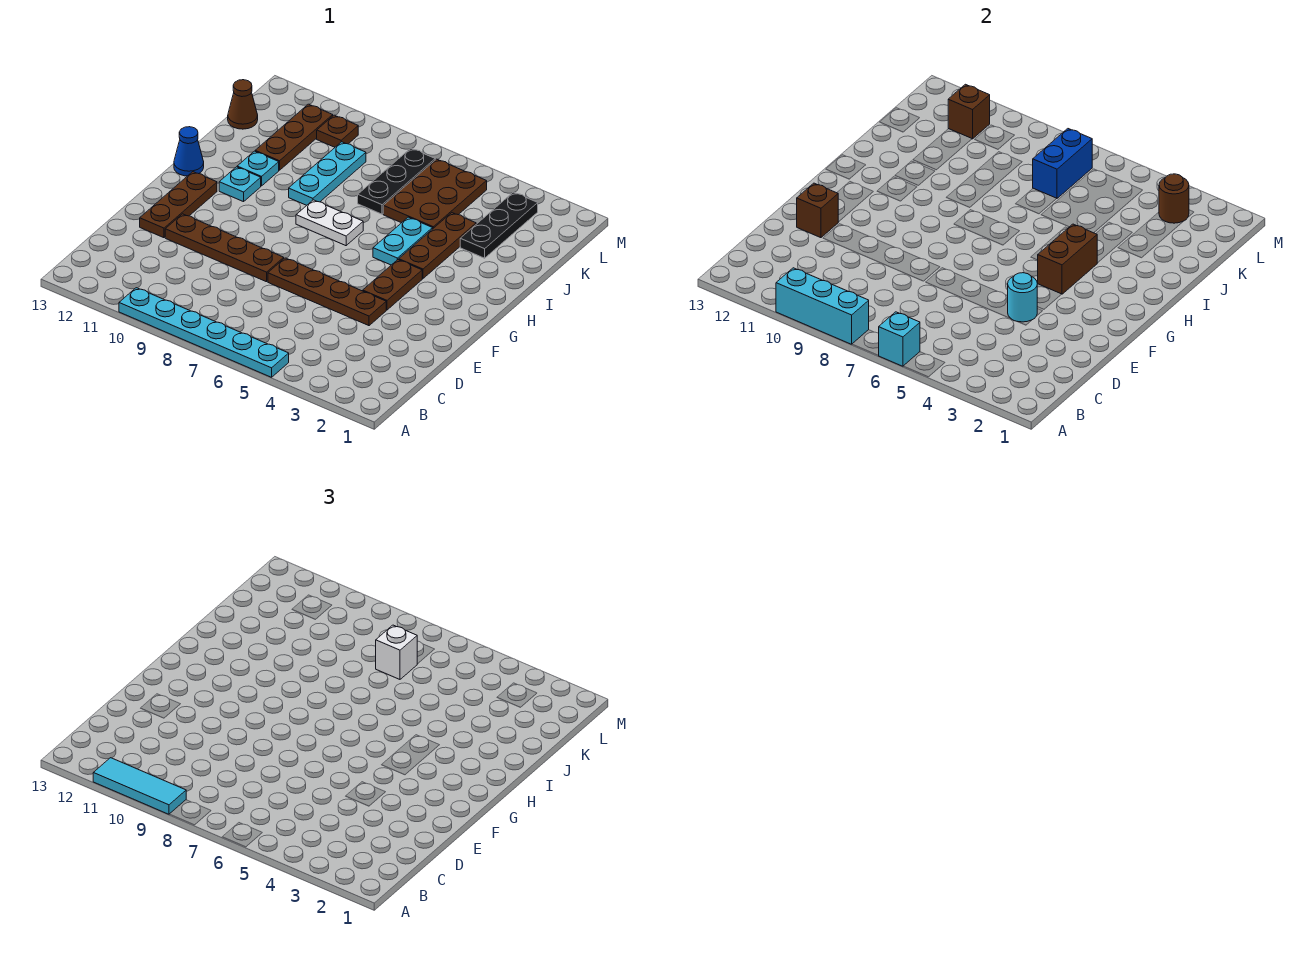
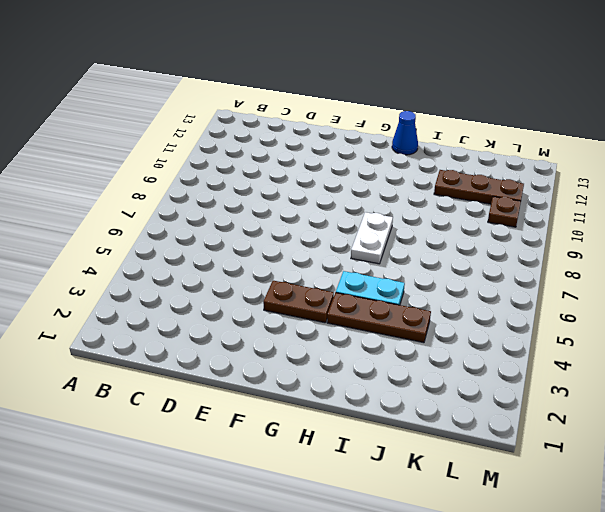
none -> cyan 1x6 plate [119,288,289,377]
none -> brown 1x4 plate [268,258,386,326]
none -> brown 1x4 plate [165,214,284,282]

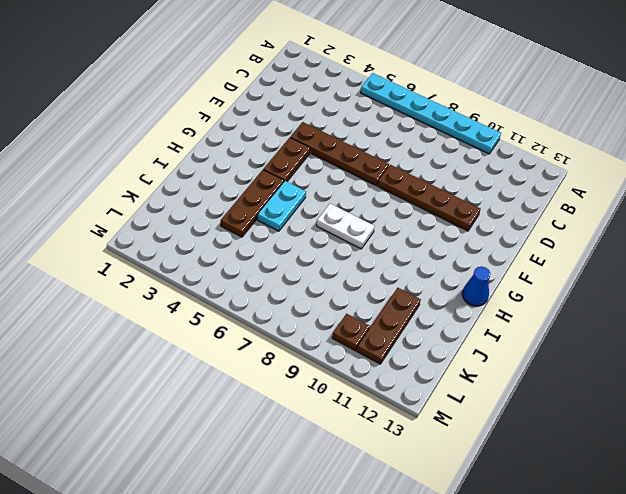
none -> brown 1x3 plate [140,172,217,238]
none -> cyan 1x1 plate [219,167,261,202]
none -> cyan 1x3 plate [289,142,366,205]

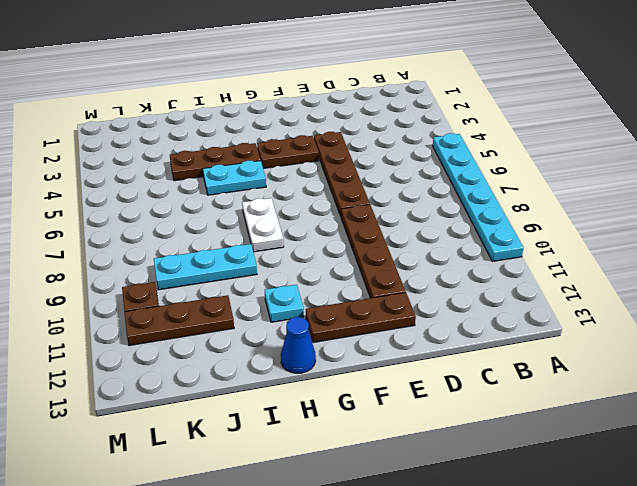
none -> cyan 1x1 plate [237,151,279,186]
none -> black 1x3 plate [460,192,538,258]
none -> brown 2x3 plate [383,159,487,228]

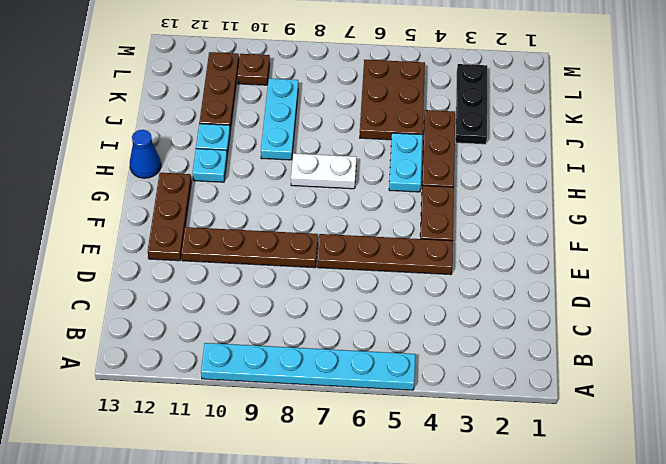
none -> black 1x3 plate [358,148,435,214]
none -> brown 1x1 cone [228,80,258,129]
none -> cyan 1x1 brick [878,312,920,366]

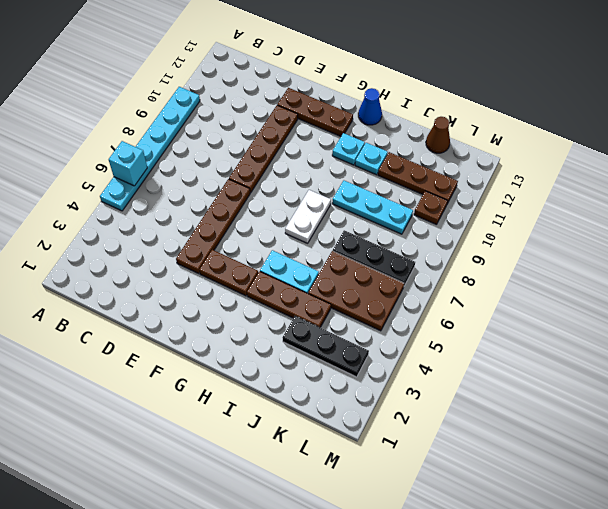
none -> cyan 1x3 brick [776,268,869,344]
none -> cyan 1x1 round brick [1008,273,1037,322]
none -> brown 1x1 brick [797,183,838,238]

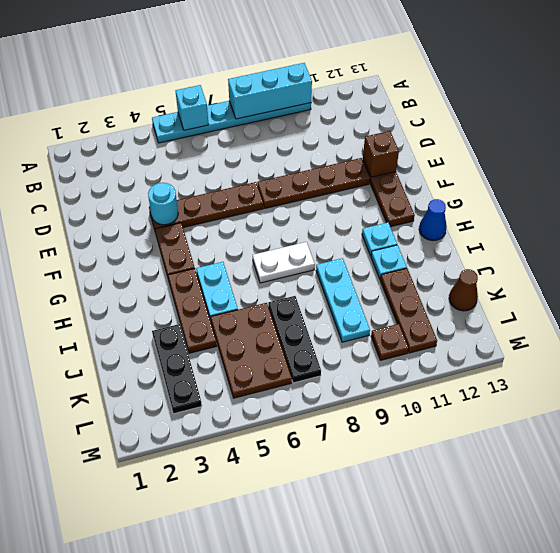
none -> brown 1x2 brick [1038,224,1097,294]
none -> blue 1x2 brick [1033,129,1093,198]
none -> brown 1x1 round brick [1159,174,1189,223]

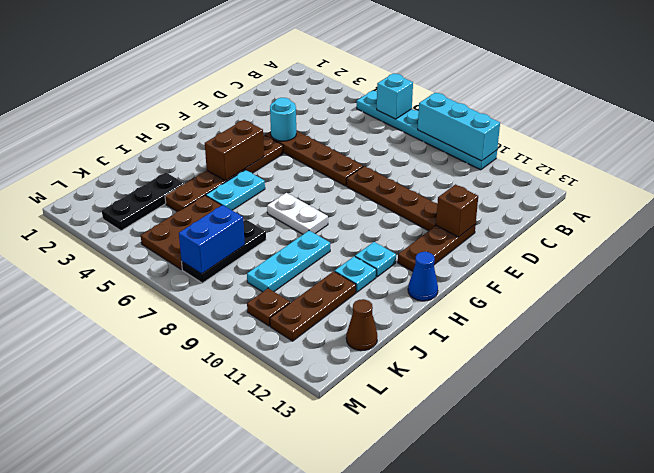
none -> brown 1x1 round brick [1159,174,1189,223]
none -> brown 1x1 brick [948,84,990,139]
none -> cyan 1x3 tile [93,758,186,814]

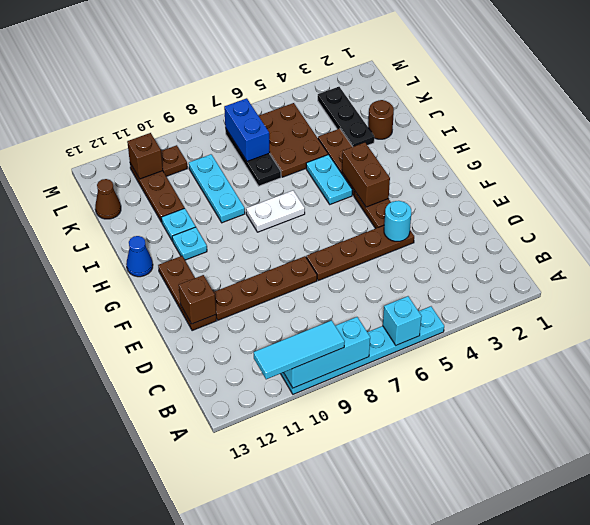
brown 1x1 round brick [368,100,394,139] -> brown 1x1 round brick moved to [1159,174,1189,223]
none -> white 1x1 brick [376,625,417,679]

